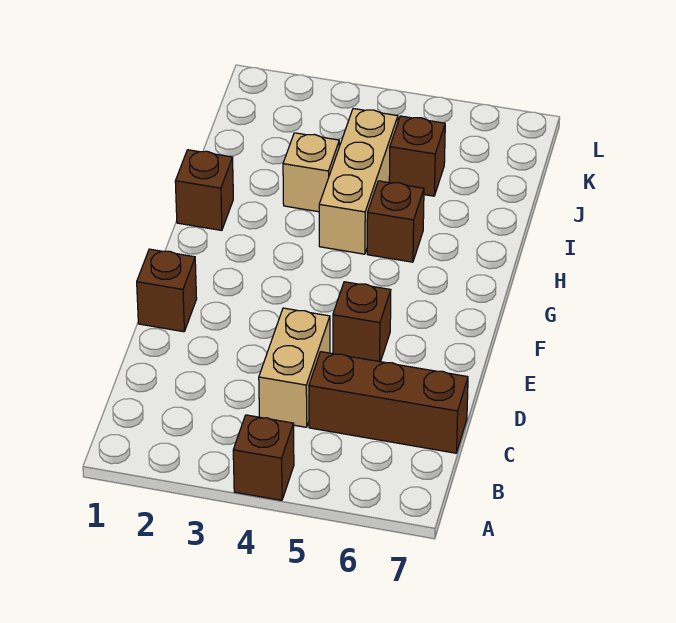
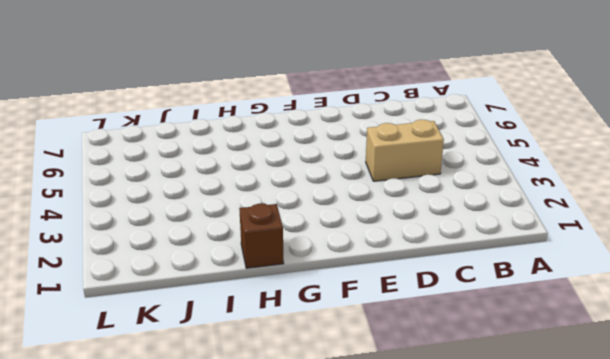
none -> brown 1x1 brick [233,415,294,500]
none -> brown 1x3 brick [309,352,468,453]

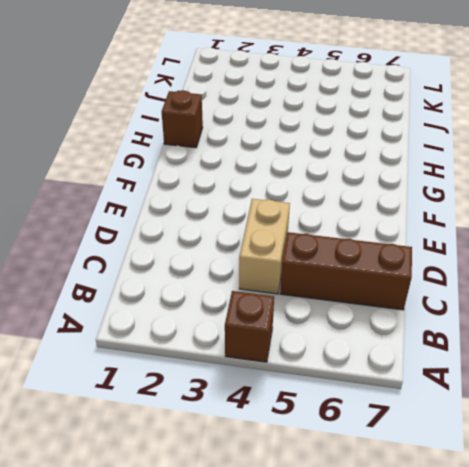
none -> brown 1x1 brick [137,249,197,332]
none -> brown 1x1 brick [333,282,391,362]

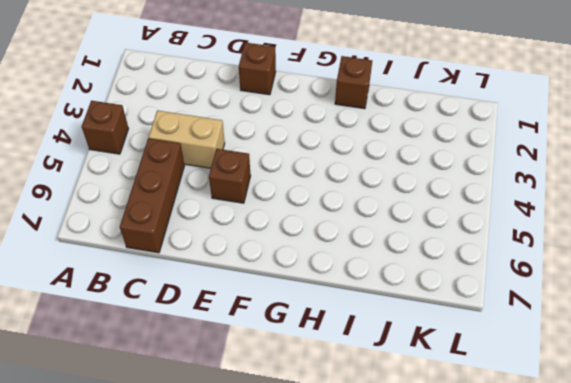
none -> tan 1x3 brick [319,109,398,254]
none -> brown 1x1 brick [367,181,424,262]

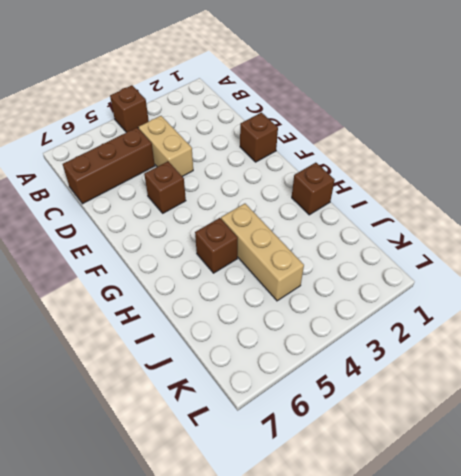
none -> tan 1x1 brick [283,133,339,212]
none -> brown 1x1 brick [389,116,445,196]

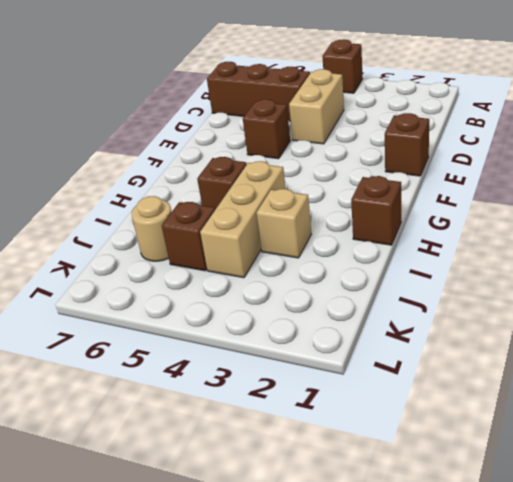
tan 1x1 round brick [132,196,172,261] -> none

